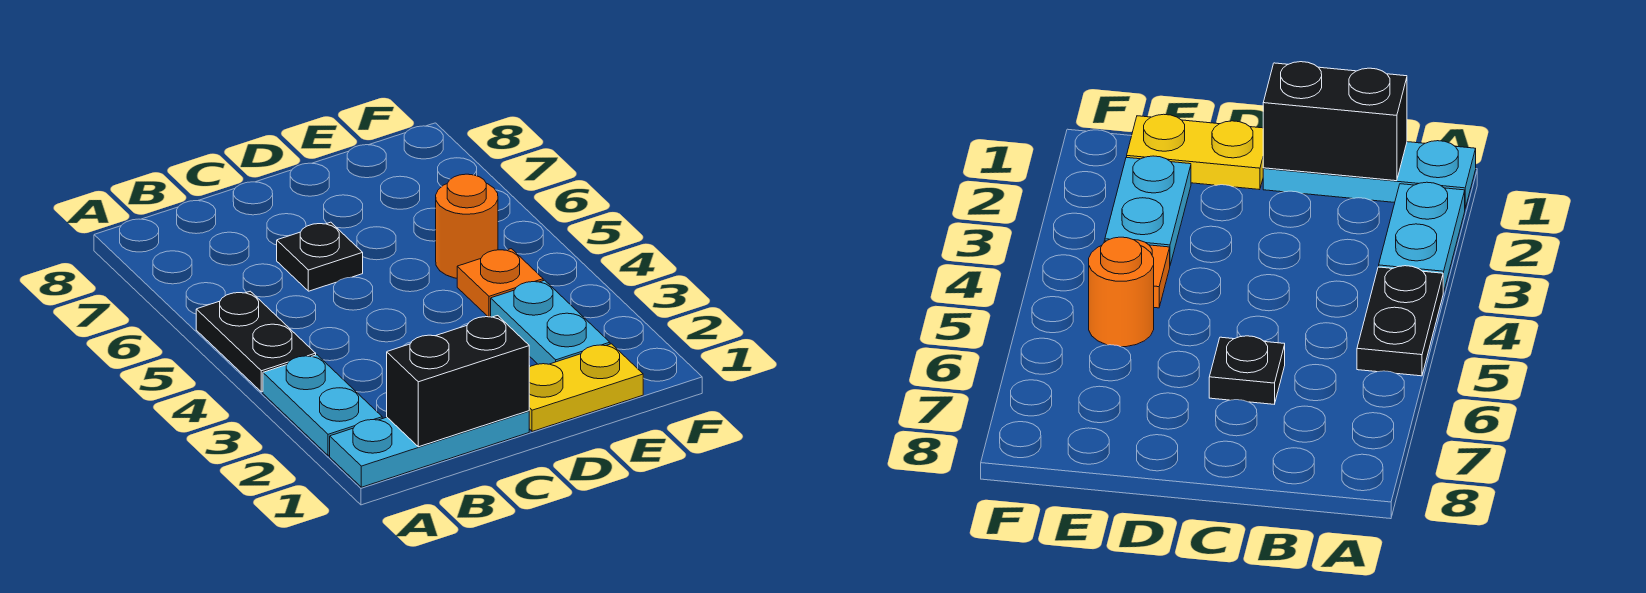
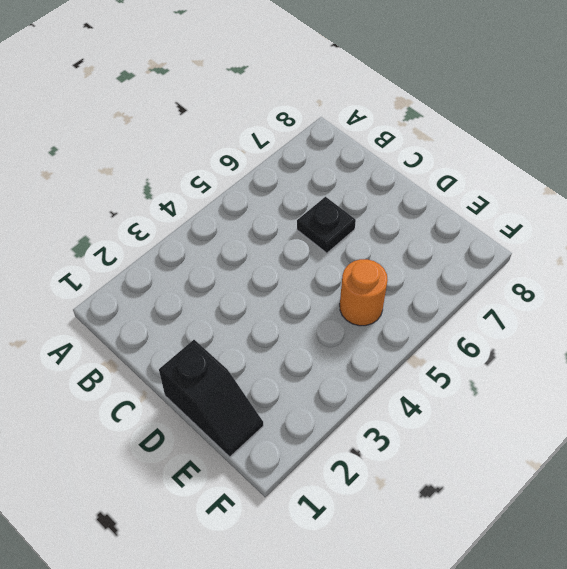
black 1x2 slope [159,340,263,457] -> yellow 1x2 plate [529,344,643,431]
none -> cyan 1x3 plate [330,411,529,487]
none -> cyan 1x2 plate [263,355,382,456]

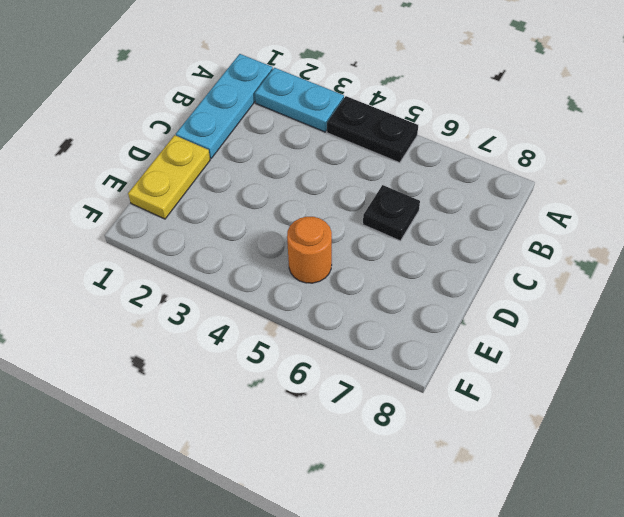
none -> cyan 1x2 plate [491,280,610,364]
none -> orange 1x1 plate [457,249,543,317]

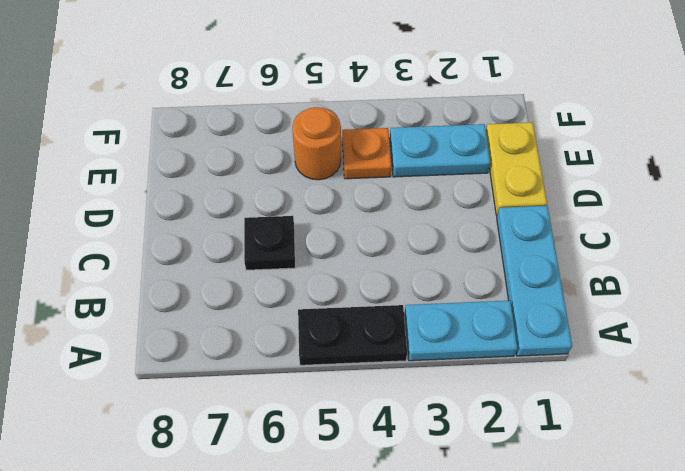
none -> black 1x2 brick [387,316,529,447]

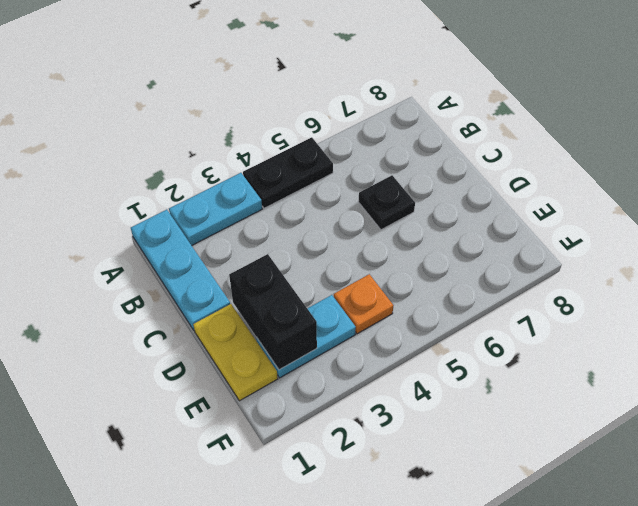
black 1x2 brick [229,254,317,370] -> black 1x2 brick moved to [387,316,529,447]
none -> orange 1x1 round brick [436,174,498,278]

